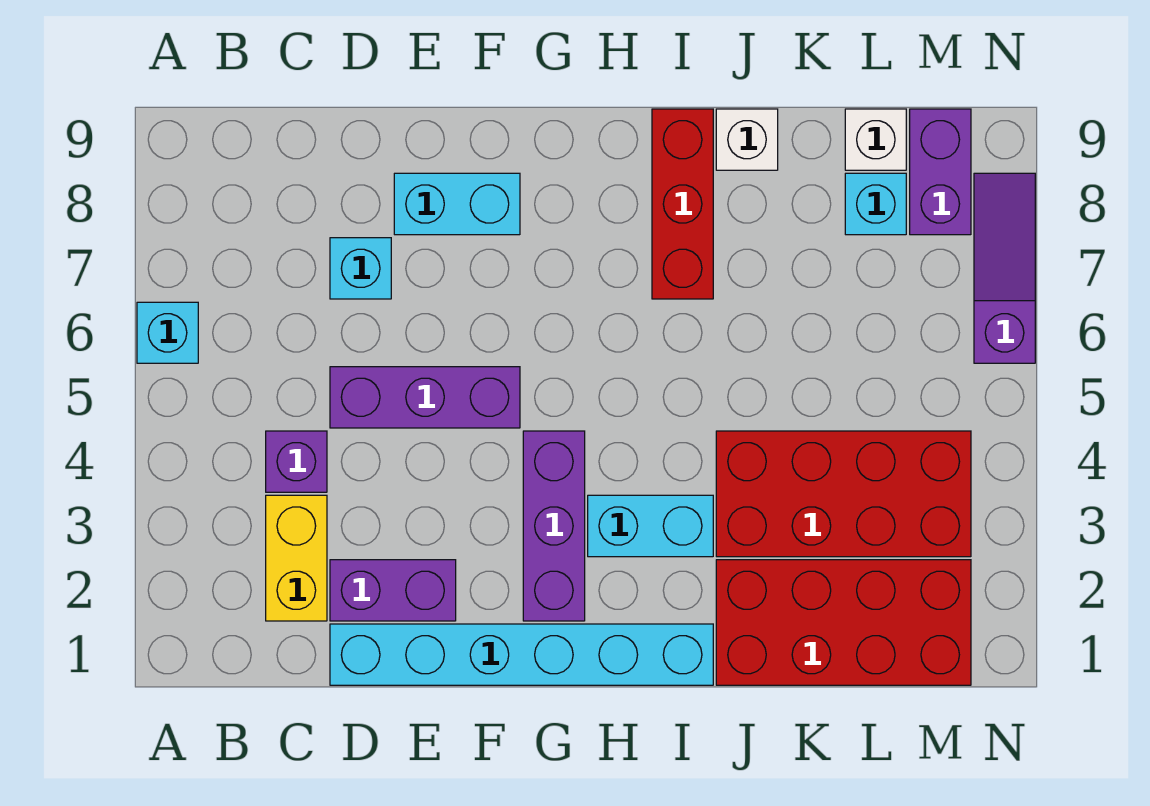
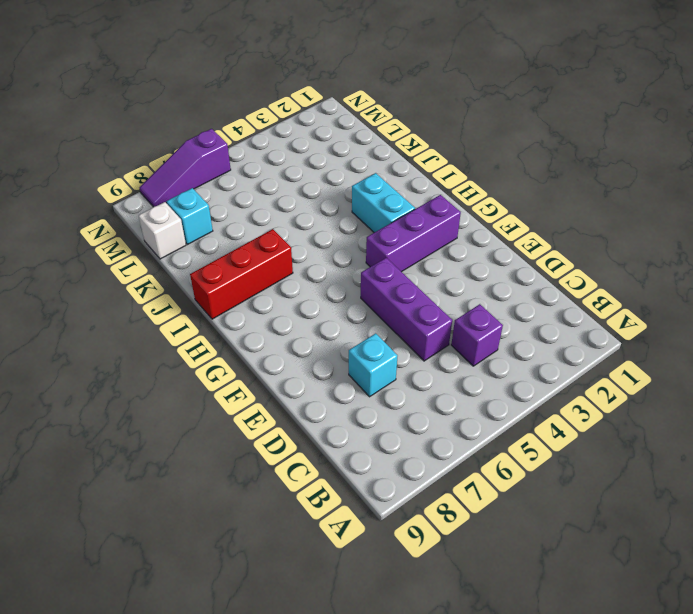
none -> cyan 1x1 brick [137,302,198,363]
none -> yellow 1x2 brick [266,495,327,621]
none -> cyan 1x6 brick [330,624,713,685]

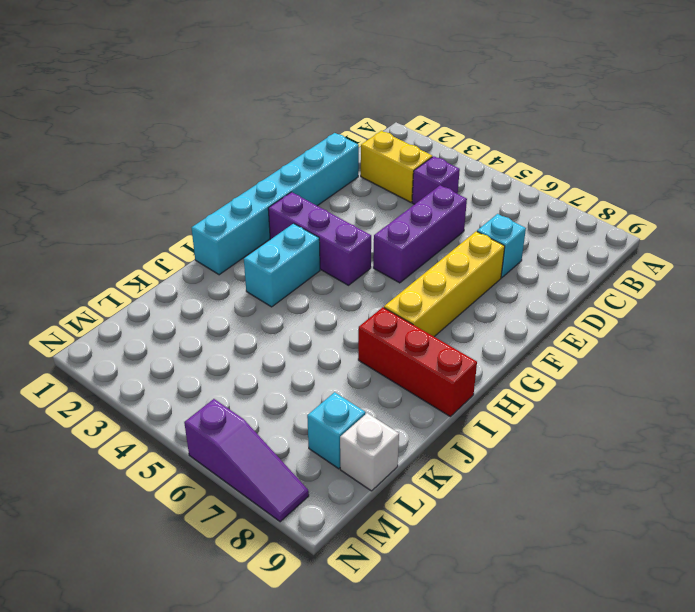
yellow 1x4 brick [384,231,505,337] -> none
none -> cyan 1x1 brick [137,302,198,363]
none -> purple 1x2 brick [330,560,456,621]
none -> cyan 1x2 brick [394,173,520,235]

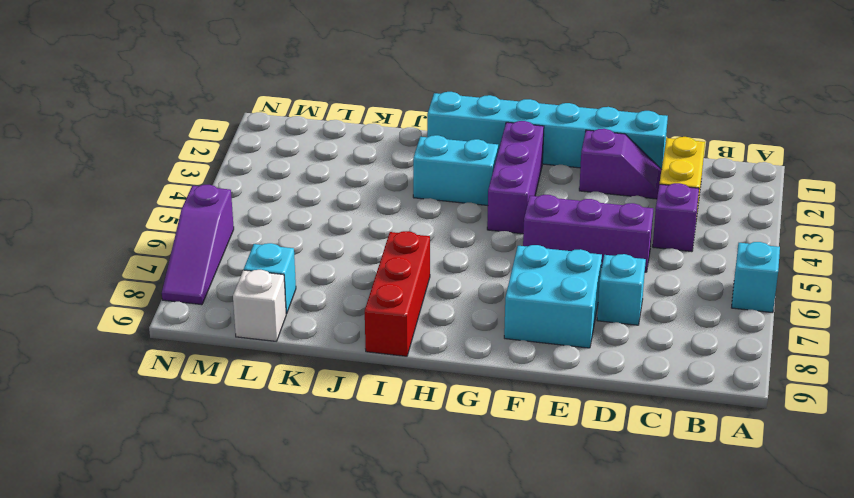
purple 1x2 slope [579,129,661,199] -> purple 1x2 brick [330,560,456,621]
cyan 2x2 brick [504,245,602,348] -> cyan 1x2 brick [394,173,520,235]
none -> red 2x4 brick [716,560,971,685]
none -> red 2x4 brick [716,431,971,557]
none -> white 1x1 brick [716,109,778,170]

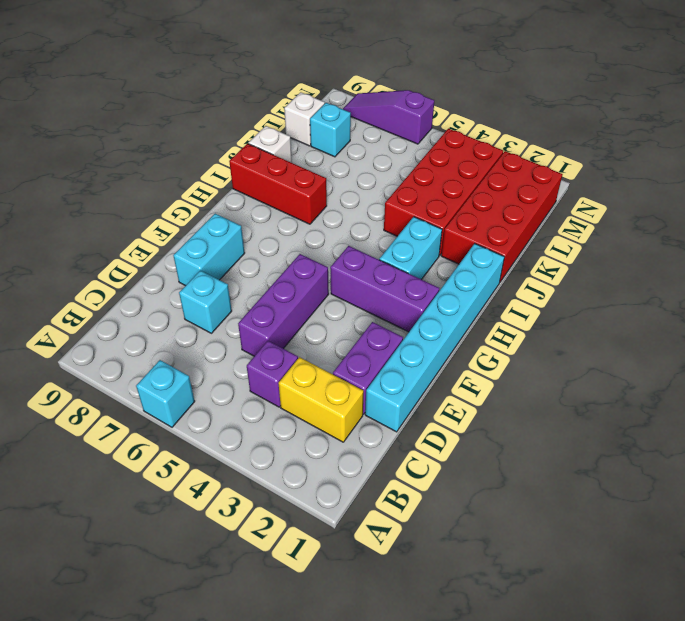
none -> purple 1x2 brick [910,109,971,235]

